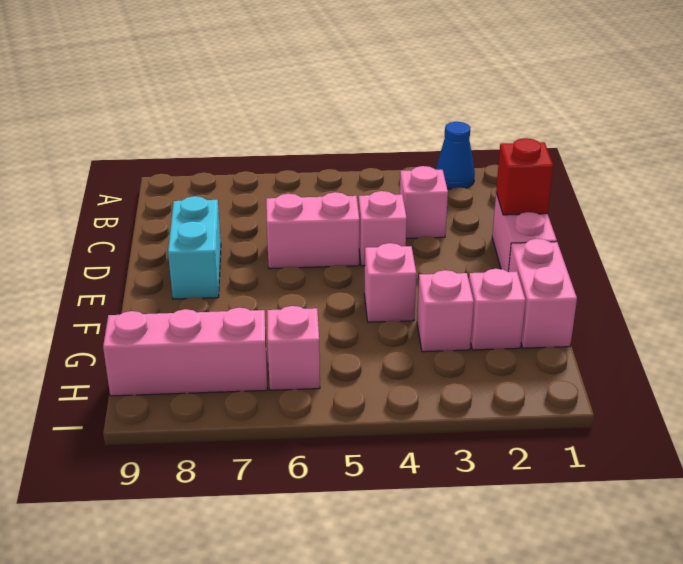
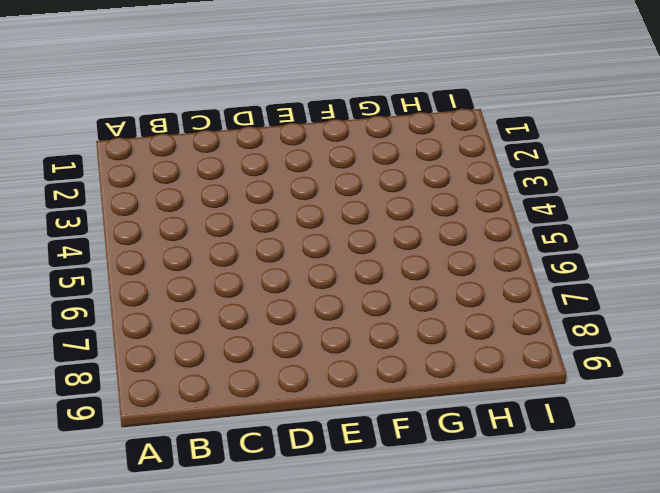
none -> blue 1x1 cone [436,122,475,189]
none -> pink 1x1 brick [400,166,448,238]
none -> pink 1x2 brick [492,193,557,271]

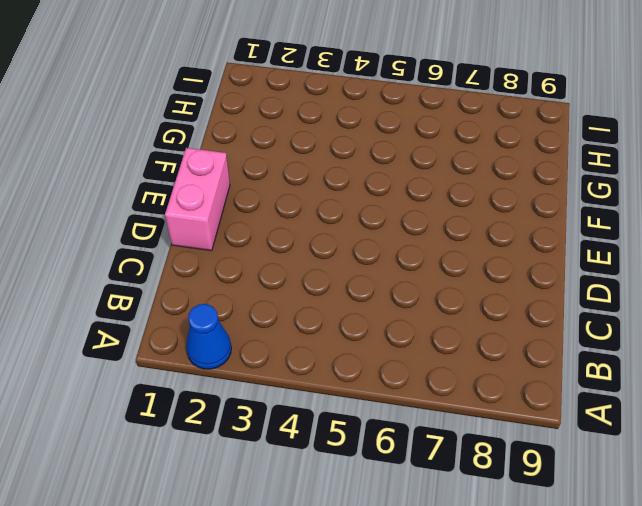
none -> pink 1x1 brick [400,166,448,238]
none -> pink 1x1 brick [359,191,407,266]
none -> pink 1x2 brick [266,192,359,269]

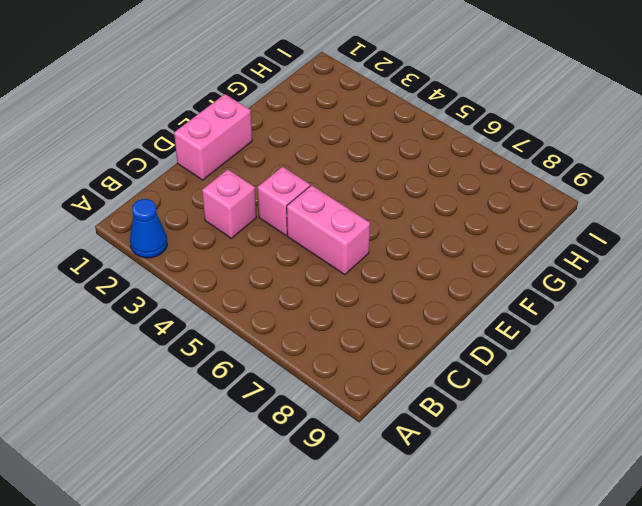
none -> cyan 1x2 brick [168,196,221,299]
none -> pink 1x2 brick [508,239,577,348]
none -> pink 1x1 brick [364,243,416,322]

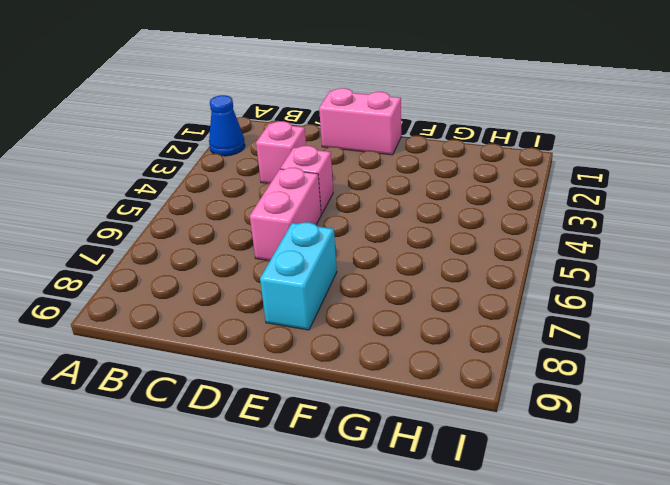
cyan 1x2 brick [260,222,337,330] -> cyan 1x2 brick turned to [168,196,221,299]
none -> pink 1x2 brick [508,239,577,348]
none -> pink 1x1 brick [364,243,416,322]
none -> pink 1x1 brick [469,269,525,350]

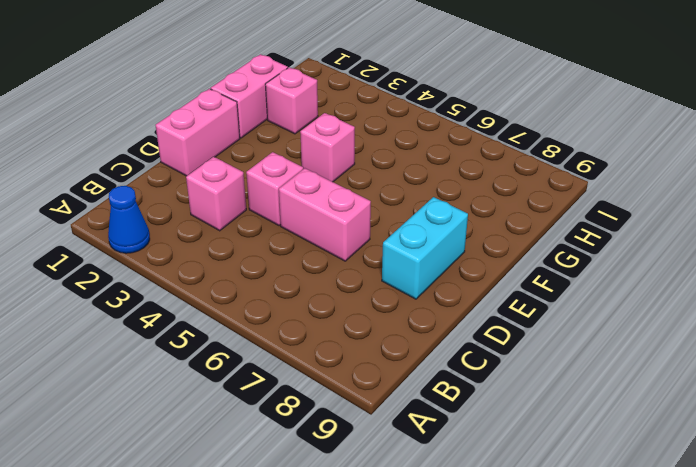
none -> pink 1x1 brick [417,270,474,352]
none -> pink 1x1 brick [267,306,320,390]
none -> pink 1x3 brick [103,308,267,396]

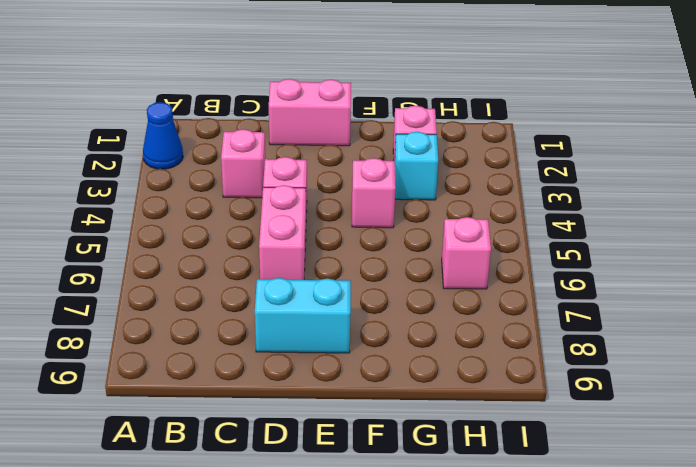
cyan 1x1 brick [395,132,438,200] -> pink 1x1 brick [417,270,474,352]
none -> pink 1x2 brick [508,239,577,348]
none -> pink 1x3 brick [103,308,267,396]
none -> red 1x1 brick [496,138,553,215]

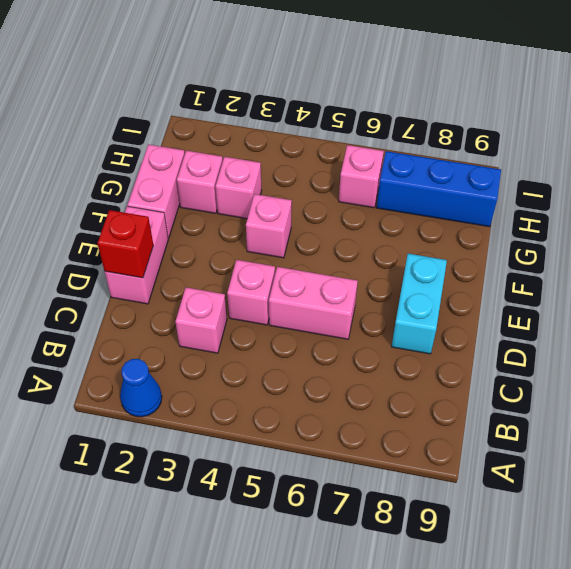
blue 1x3 brick [377,151,501,227] -> pink 1x3 brick [103,308,267,396]

